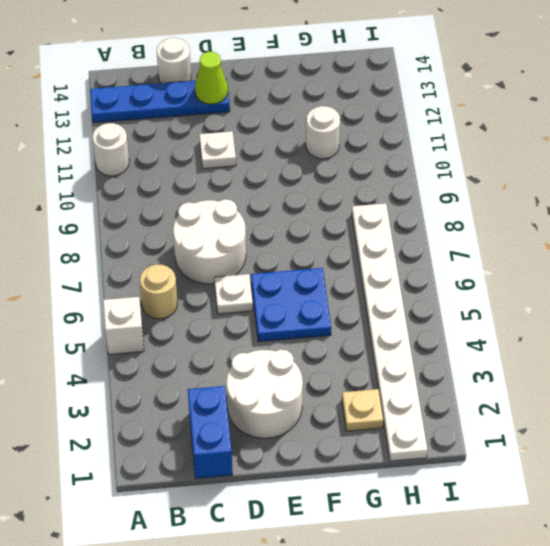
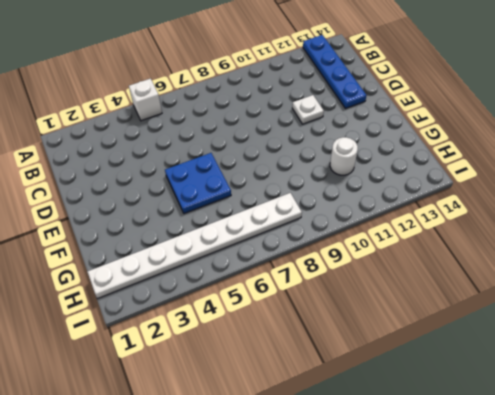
none -> white 1x1 round brick [92,123,129,176]
none -> tan 1x1 round brick [140,264,177,319]
none -> blue 1x2 brick [188,386,232,479]

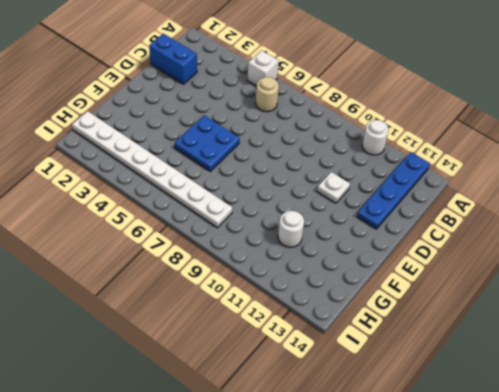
none -> white 2x2 round brick [173,199,246,284]
none -> white 1x1 round brick [157,37,191,83]
none -> white 2x2 round brick [227,350,303,438]

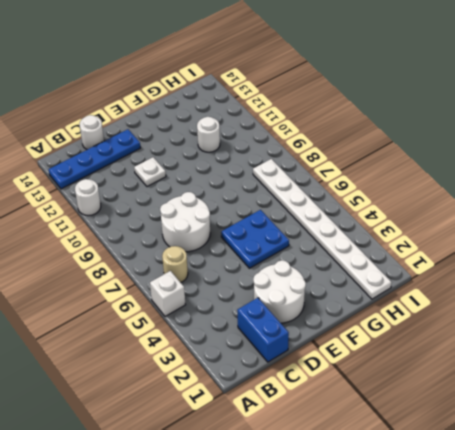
none -> white 1x1 plate [214,274,253,314]
none -> tan 1x1 plate [342,389,383,431]
none -> lime 1x1 cone [195,51,228,104]

